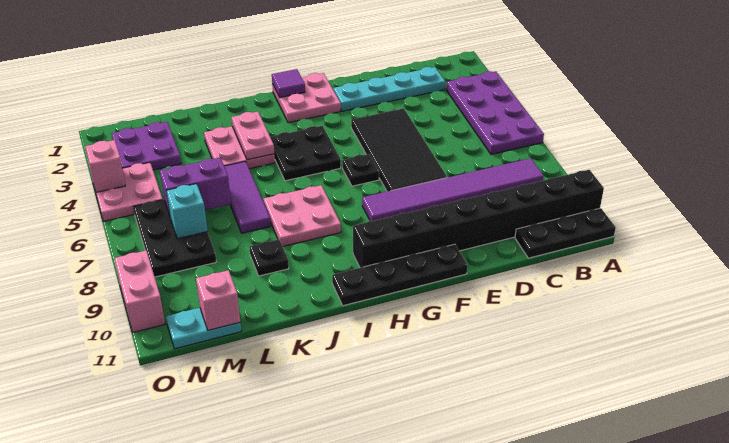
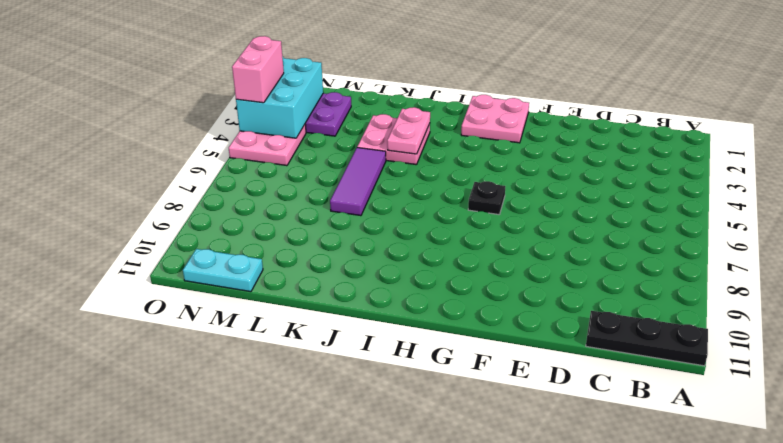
cyan 2x3 brick [236,56,323,138] -> pink 1x1 brick [85,140,125,192]
pink 1x2 brick [232,36,284,103] -> pink 1x2 brick moved to [114,251,165,332]
none -> purple 2x4 plate [446,71,544,154]
none -> black 1x8 brick [353,170,604,268]
none -> purple 1x6 tile [362,158,544,221]

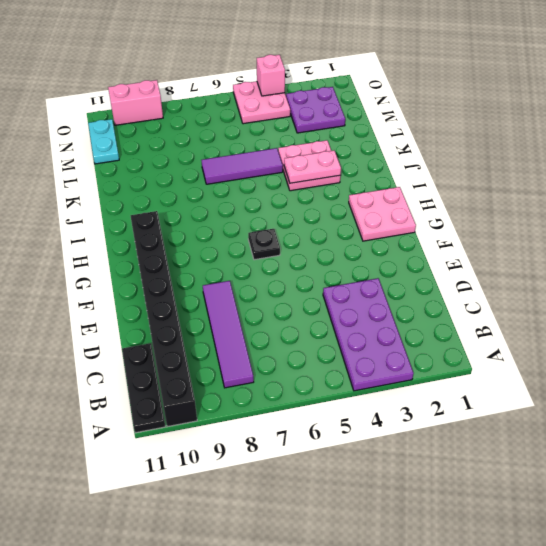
purple 2x4 plate [323,278,414,391] -> purple 2x4 plate turned to [446,71,544,154]
purple 1x4 tile [203,281,254,388] -> purple 1x6 tile [362,158,544,221]
none -> cyan 1x4 plate [333,67,445,111]
none -> black 2x4 tile [351,108,447,191]
none -> black 1x4 plate [332,244,468,306]

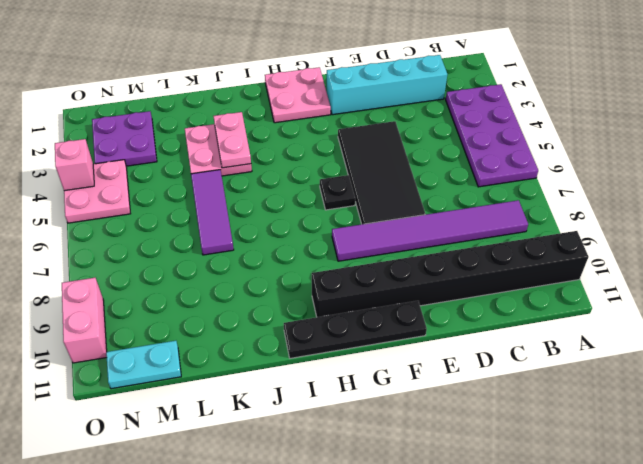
cyan 1x4 brick [327,55,447,115] -> cyan 1x4 plate [333,67,445,111]
none -> black 1x3 plate [515,208,616,258]
none -> black 2x2 plate [270,126,341,181]
none -> pink 2x2 plate [263,185,341,246]

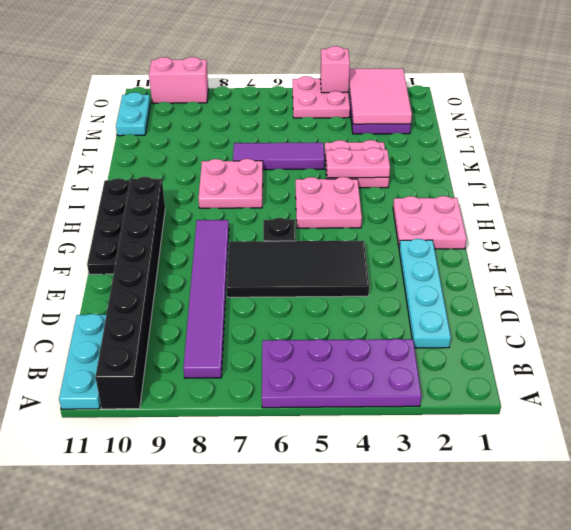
cyan 1x3 plate [59,314,106,409] -> black 1x3 plate [515,208,616,258]
pink 2x2 plate [296,177,362,228] -> black 2x2 plate [270,126,341,181]
pink 2x3 tile [349,68,412,124] -> none
none -> black 1x1 plate [249,239,289,276]
none -> black 2x3 plate [133,200,216,277]
none -> purple 1x1 tile [272,69,305,97]

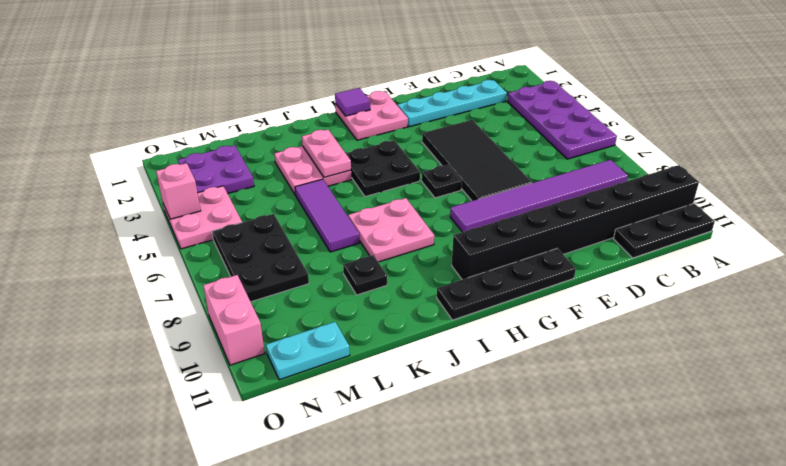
none -> purple 1x2 brick [160,158,231,215]
none -> cyan 1x1 brick [166,184,208,239]
none -> pink 1x1 brick [196,270,240,330]

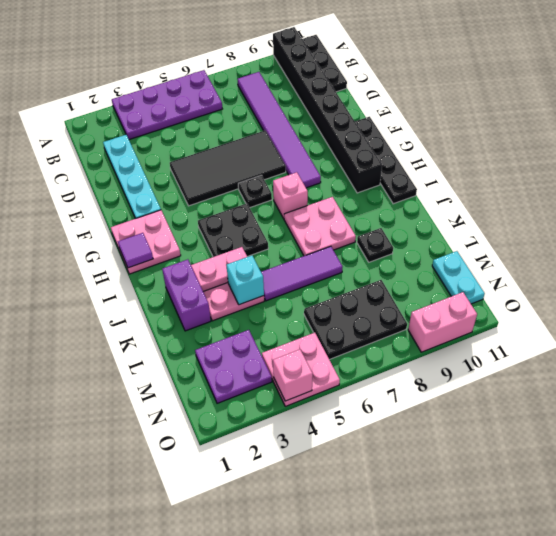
pink 1x1 brick [273,172,308,218] -> pink 1x1 brick moved to [196,270,240,330]
purple 1x2 brick [162,259,211,331] -> purple 1x2 brick moved to [160,158,231,215]
cyan 1x1 brick [226,255,264,305] -> cyan 1x1 brick moved to [166,184,208,239]

